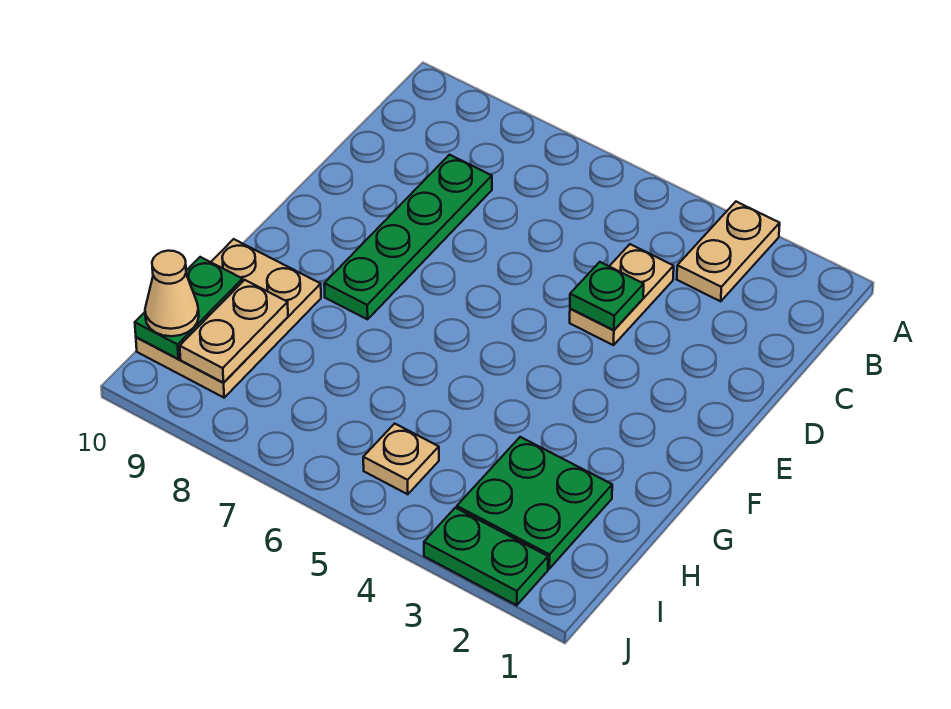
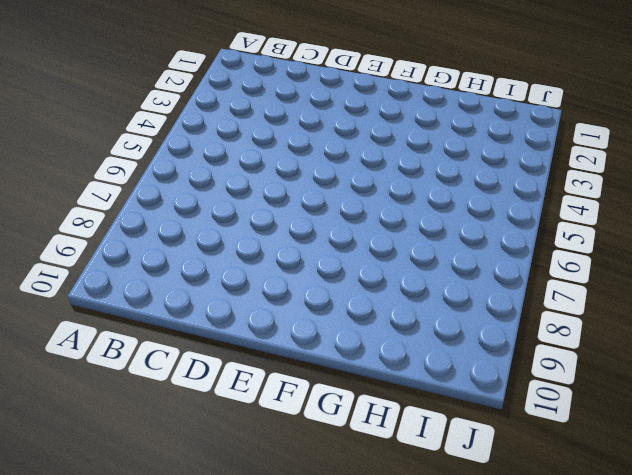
none -> tan 1x2 plate [677,202,780,301]
none -> tan 1x2 plate [570,244,674,345]

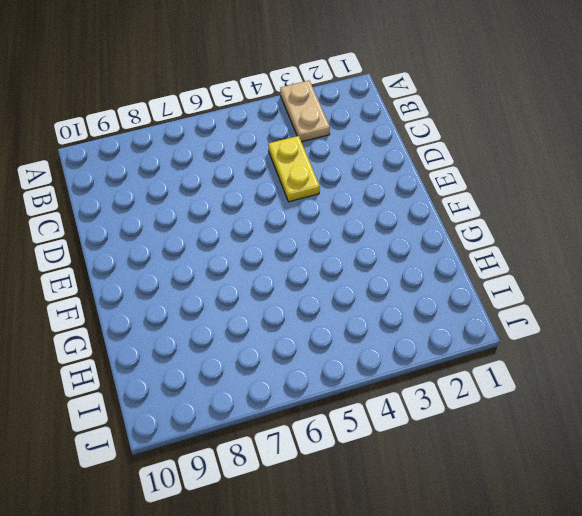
yellow 1x2 plate [268,136,320,202] -> tan 1x2 plate [570,244,674,345]
none -> green 1x4 plate [324,155,492,319]
none -> tan 2x3 plate [136,239,321,398]

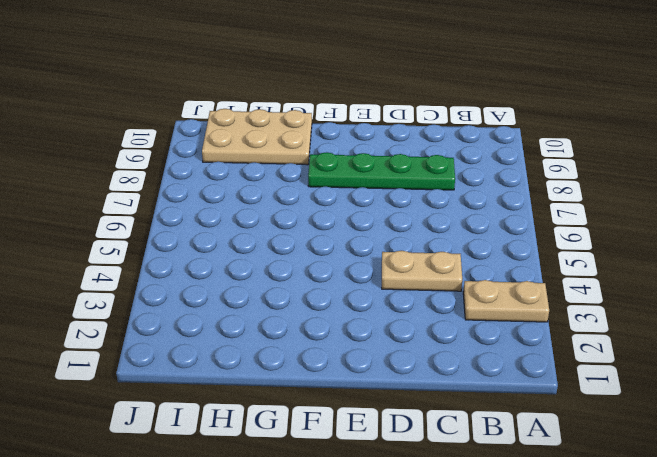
none -> green 2x2 plate [457,437,612,569]
none -> tan 1x1 plate [363,424,439,494]

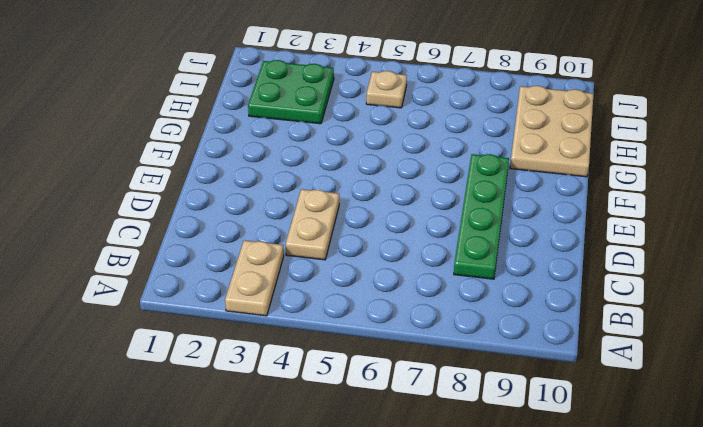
none -> green 1x2 plate [424,508,548,605]
none -> green 1x1 plate [570,262,644,330]

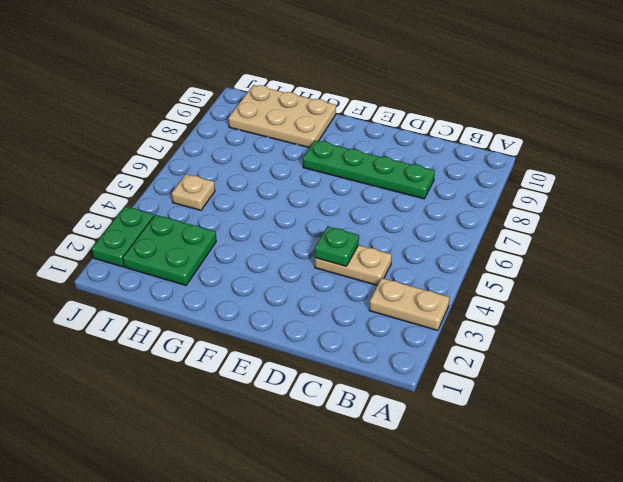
none -> tan 1x2 plate [180,280,288,383]
none -> green 1x2 plate [135,257,243,359]

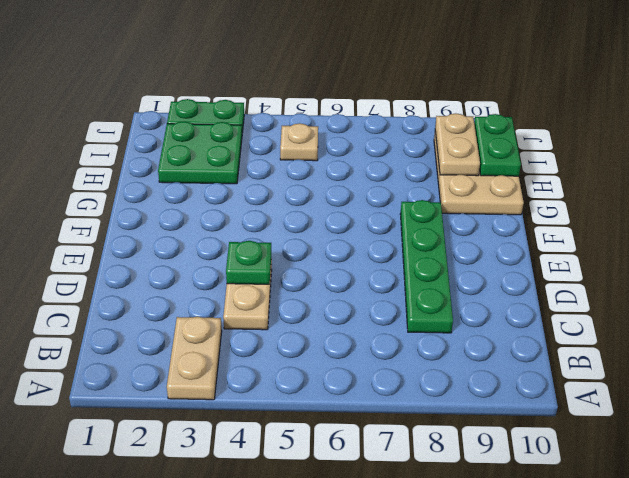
none -> tan 1x1 cone [145,251,199,336]

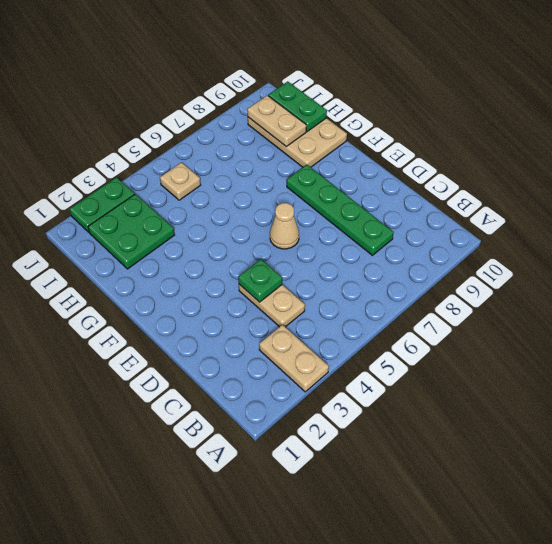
tan 1x1 cone [270,203,299,249] -> tan 1x1 cone moved to [145,251,199,336]

